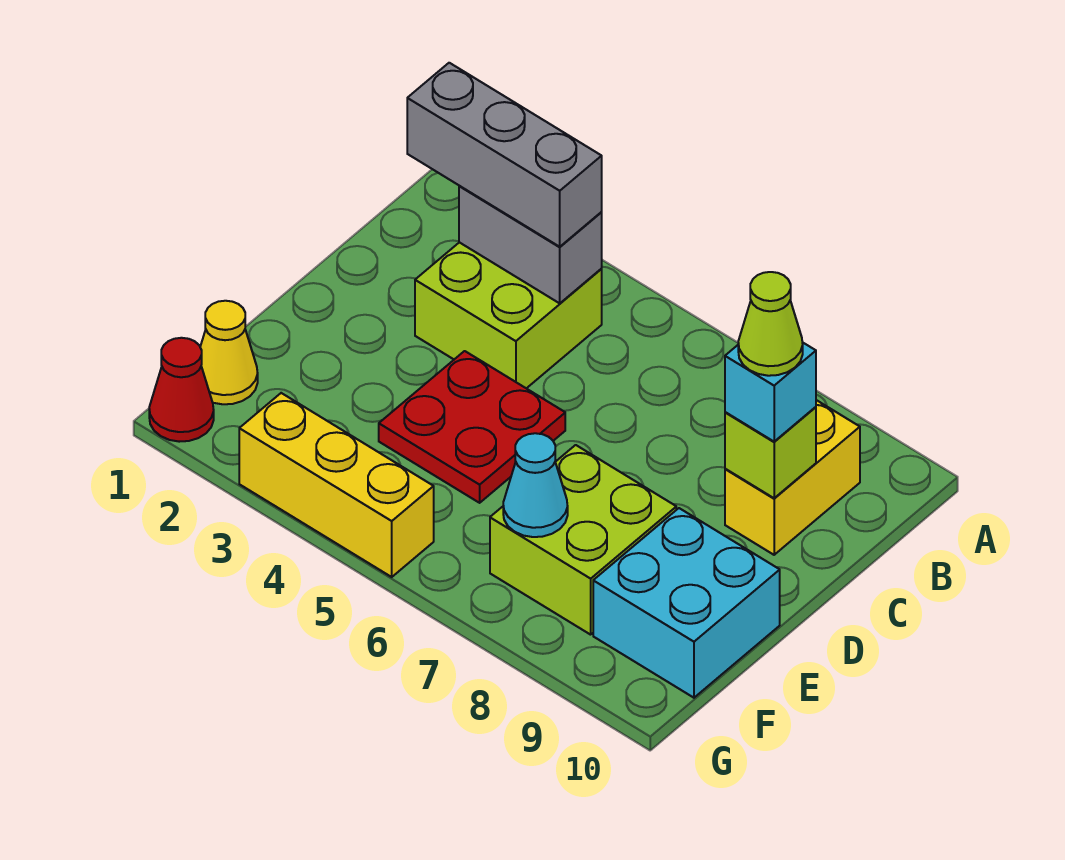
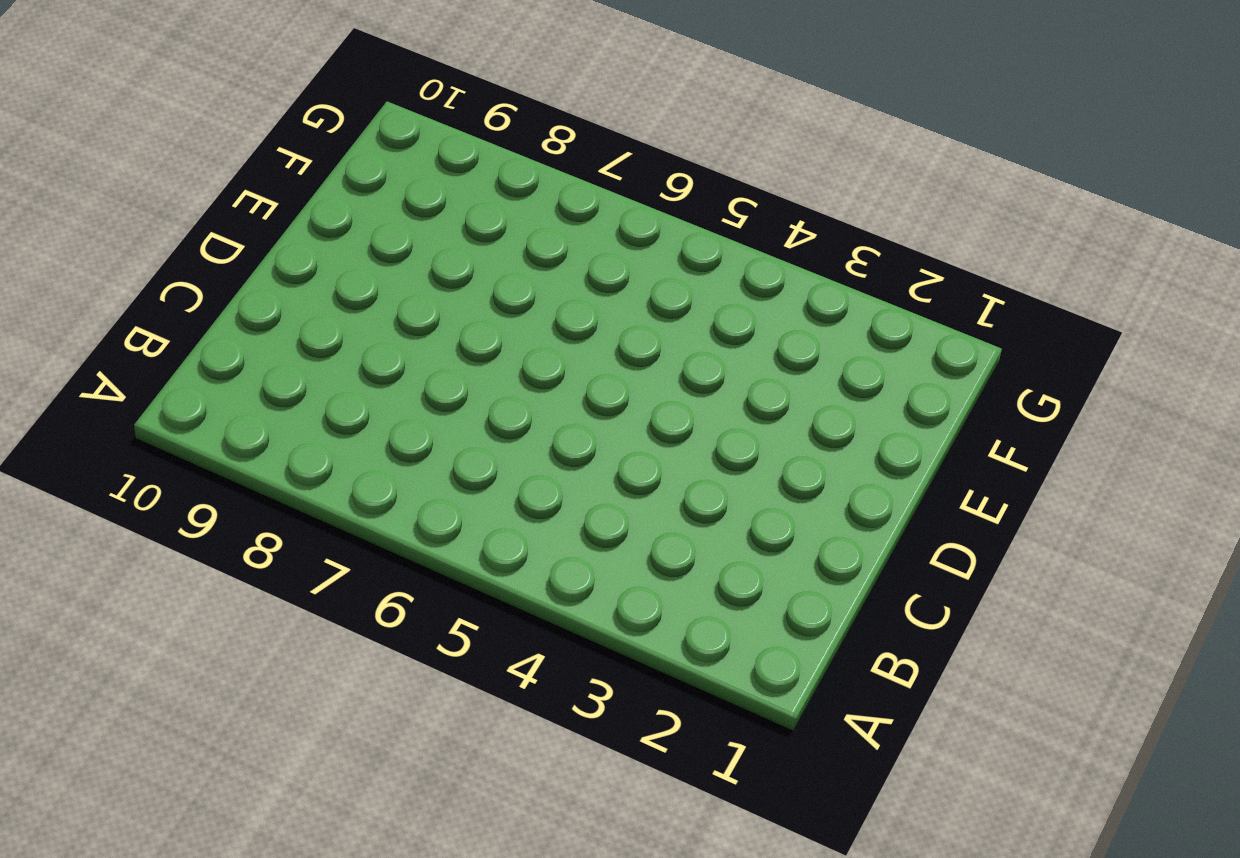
none -> lime 2x2 brick [415,242,602,388]
none -> yellow 1x2 brick [725,400,860,555]
none -> red 2x2 plate [379,351,565,503]

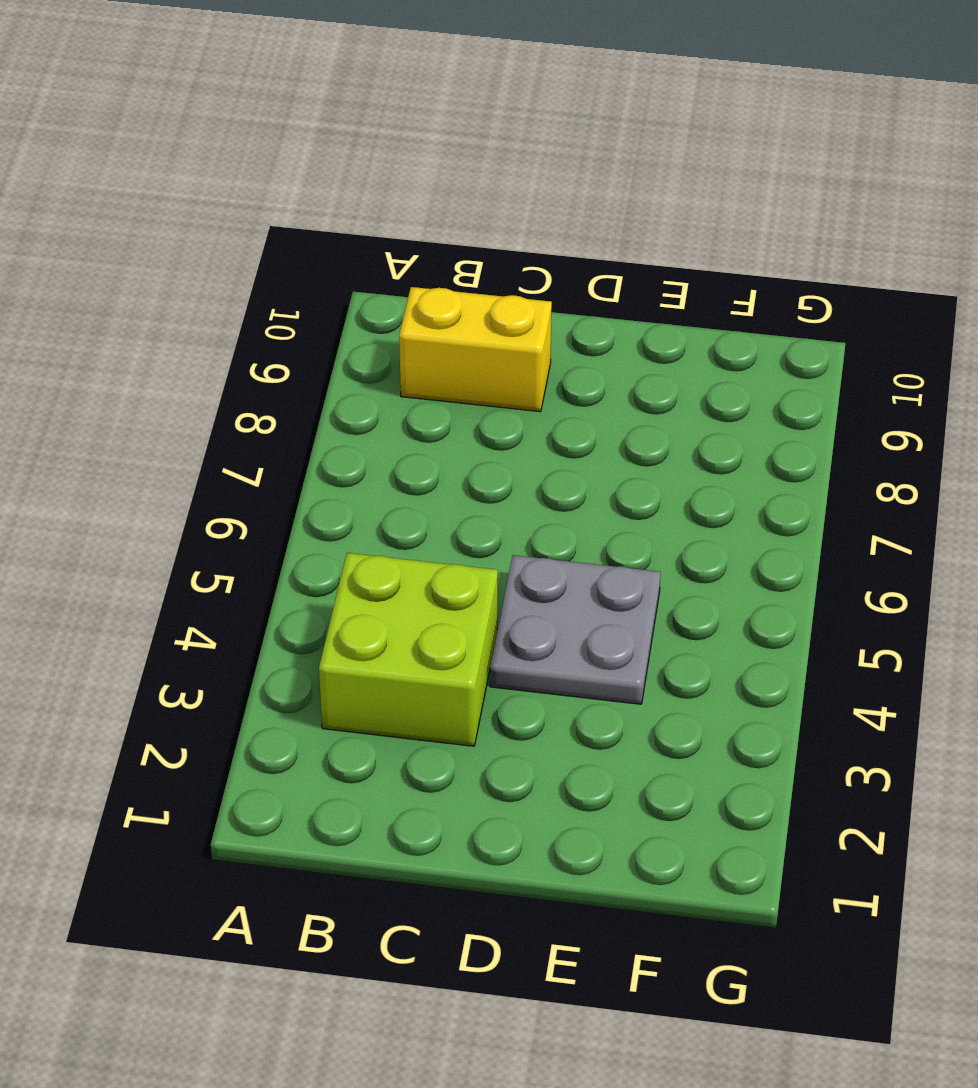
grey 2x2 plate [490,555,661,704] -> red 2x2 plate [379,351,565,503]
none -> lime 2x2 brick [490,445,676,635]
none -> cyan 2x2 brick [593,508,780,698]
none -> yellow 1x1 cone [200,301,258,404]

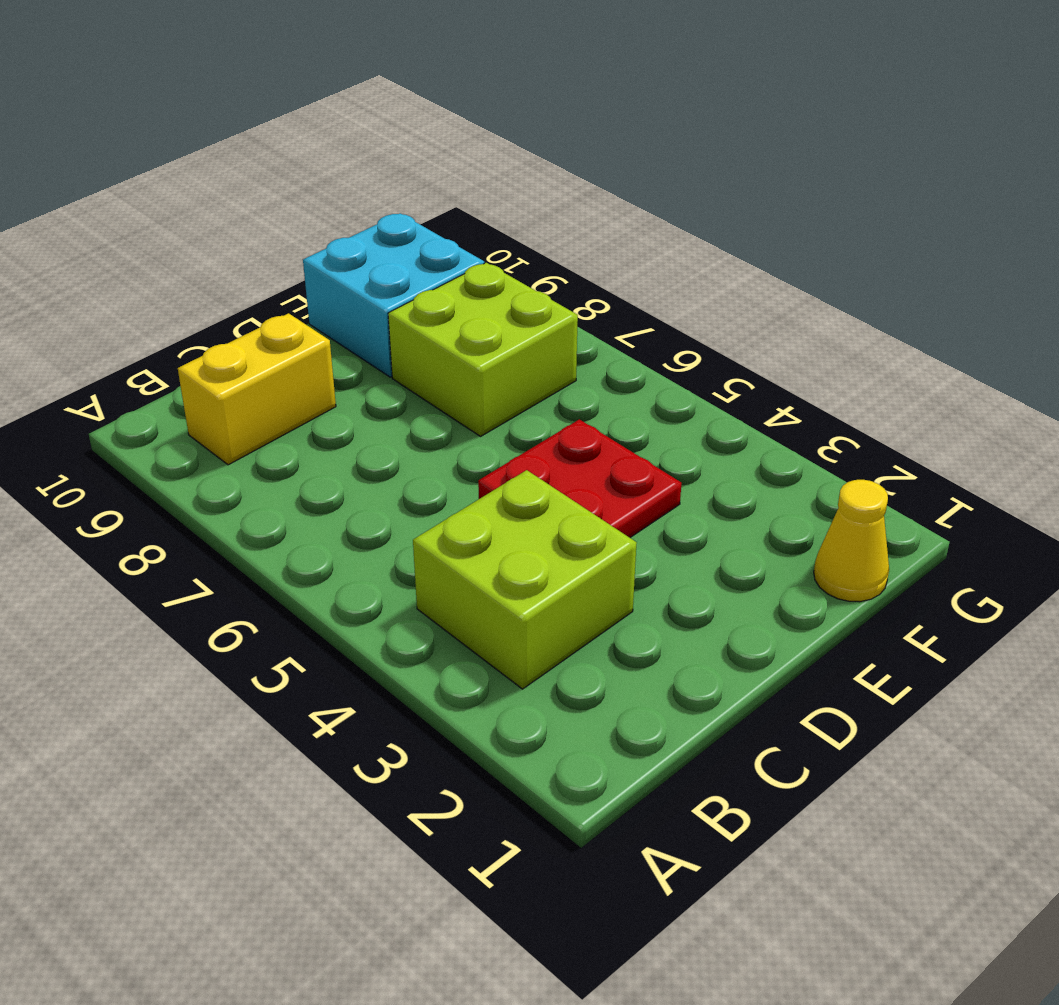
none -> red 1x1 cone [149,338,214,442]
none -> yellow 1x3 brick [239,393,434,577]
none -> grey 1x2 brick [459,186,602,303]

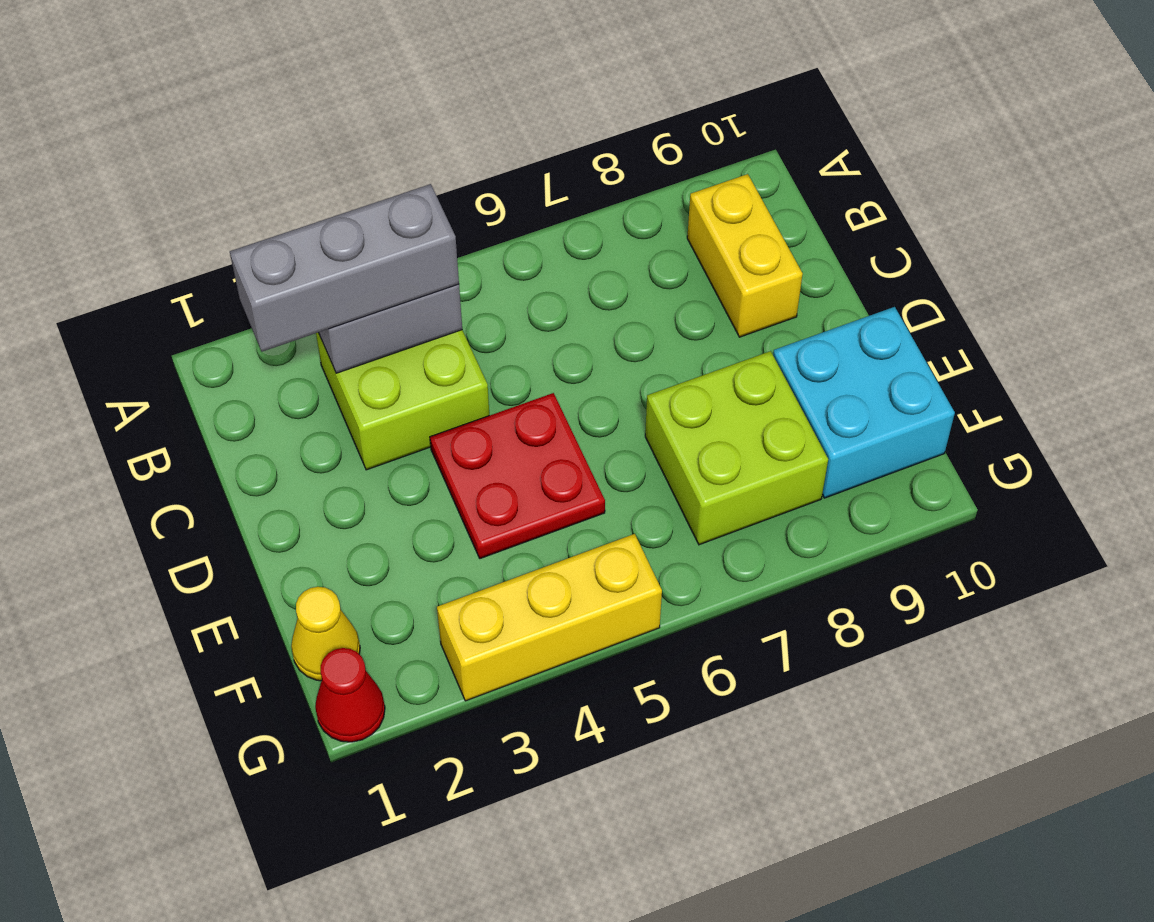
none -> lime 1x1 brick [725,407,816,498]
none -> cyan 1x1 cone [503,433,568,537]
none -> cyan 1x1 brick [725,342,816,442]

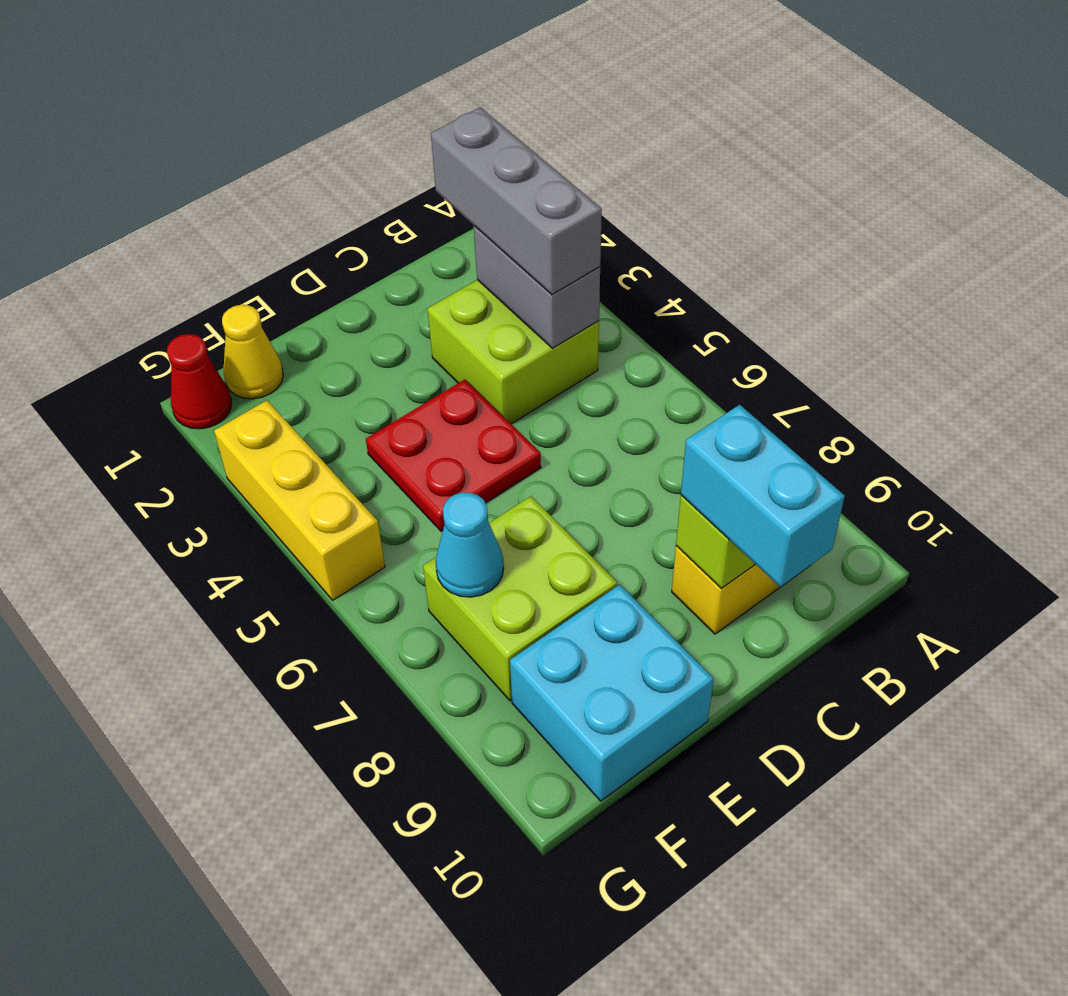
cyan 1x2 brick [681,405,845,587] -> cyan 1x1 brick [725,342,816,442]
none -> lime 1x1 cone [738,272,803,376]

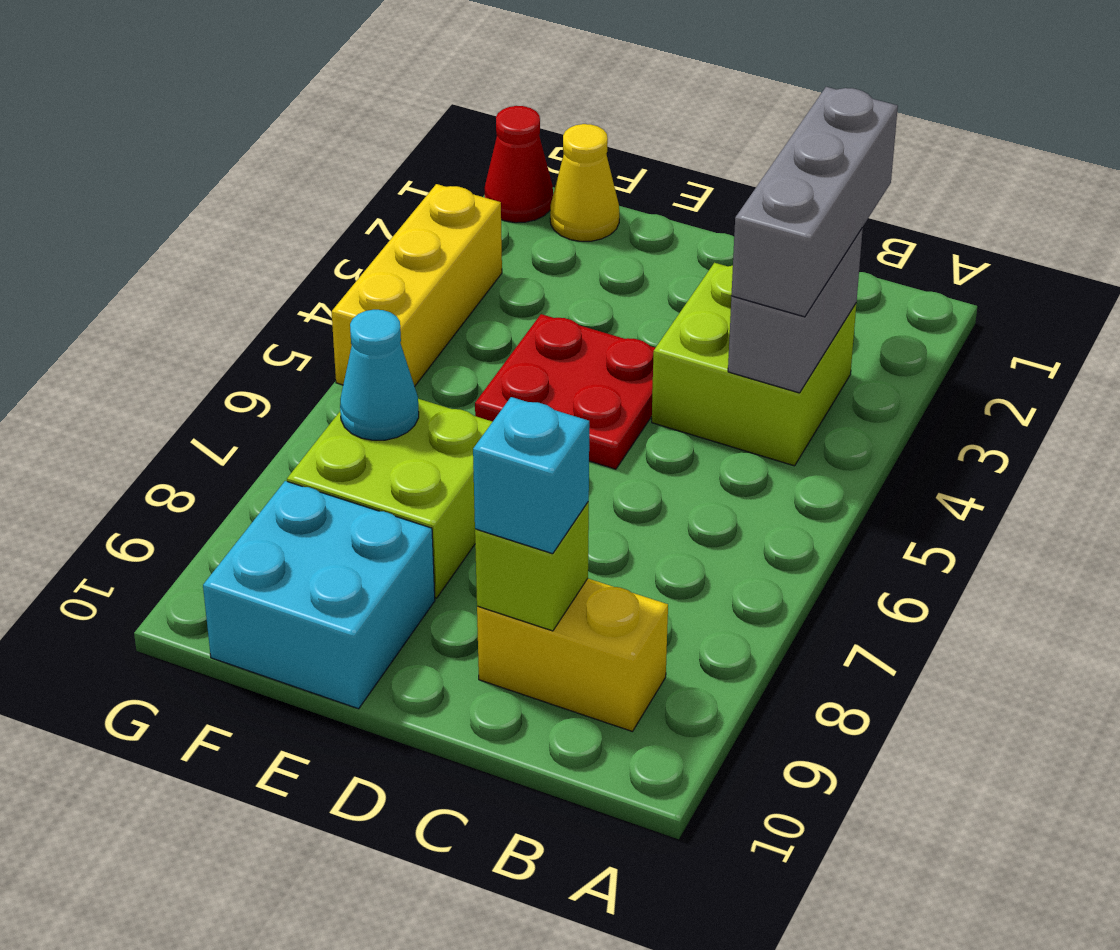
none -> lime 1x1 cone [738,272,803,376]

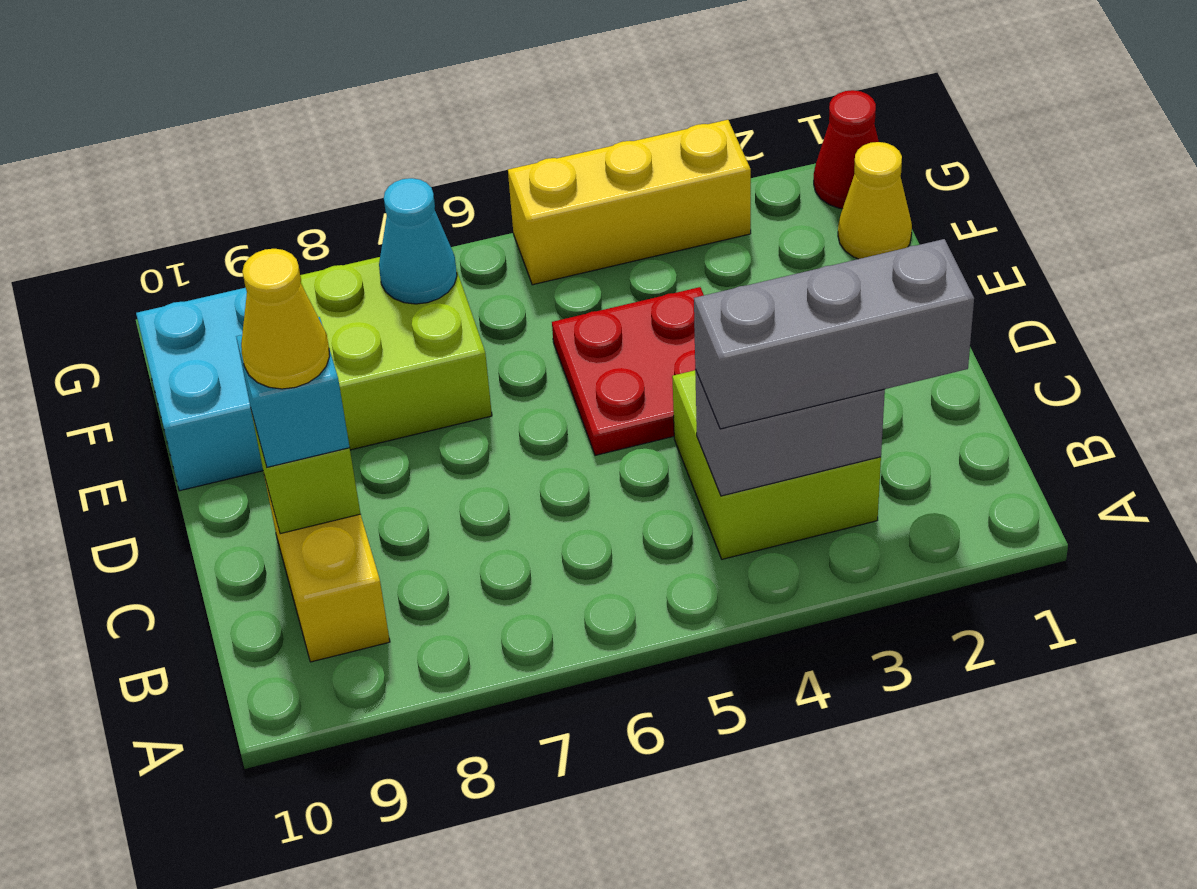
yellow 1x1 cone [241,249,330,389] -> lime 1x1 cone [738,272,803,376]

